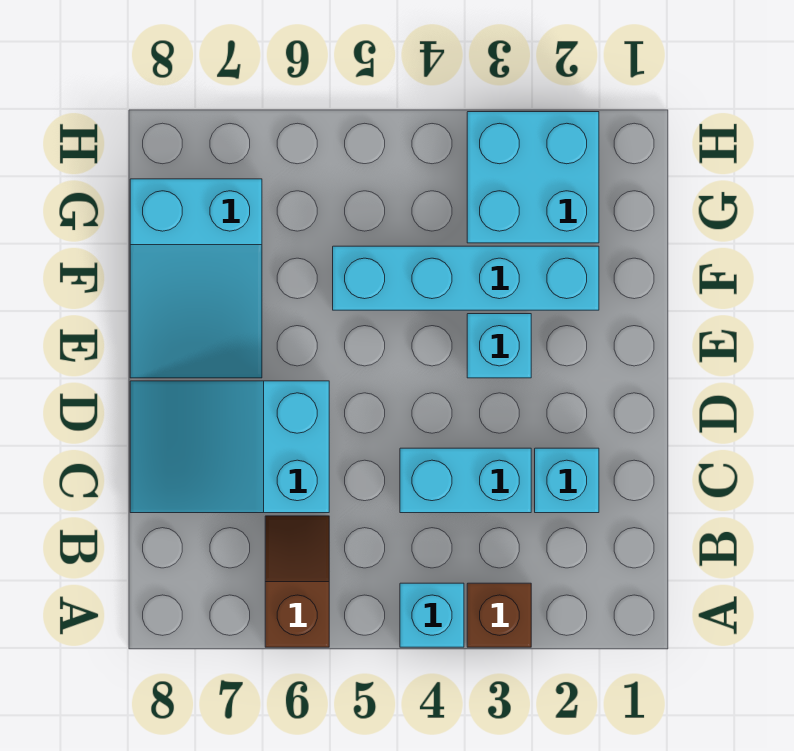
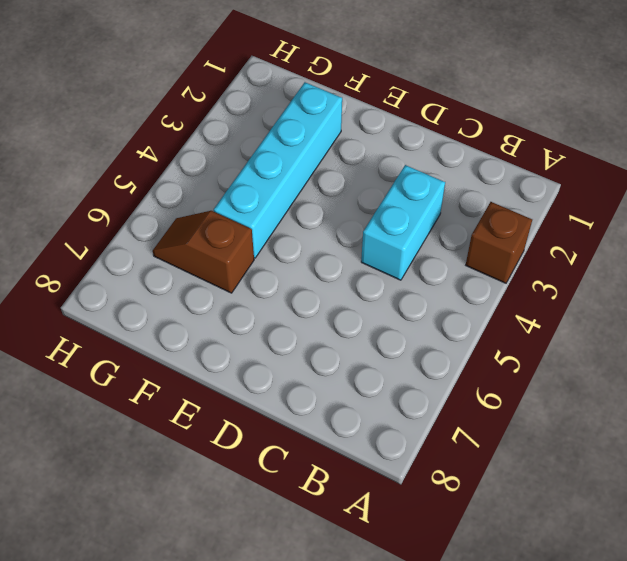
brown 1x2 slope [153,211,254,293] -> brown 1x2 slope moved to [265,516,329,647]
none -> cyan 1x1 brick [400,583,464,647]
none -> cyan 1x1 brick [535,448,599,513]

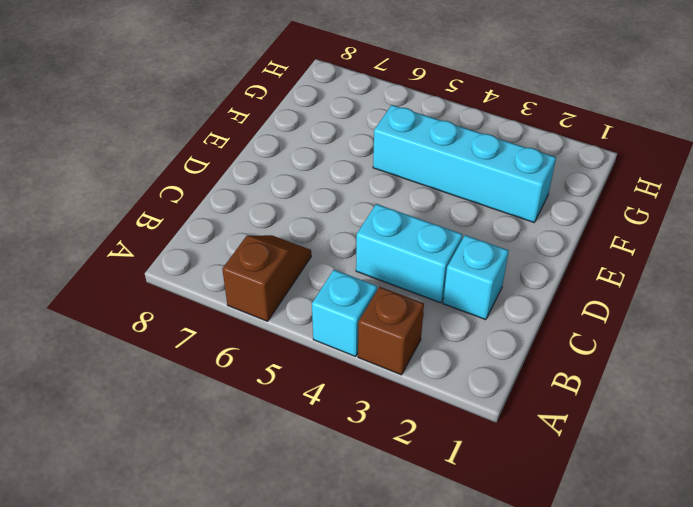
none -> cyan 2x3 slope [130,381,329,513]
none -> cyan 1x1 brick [467,314,531,378]

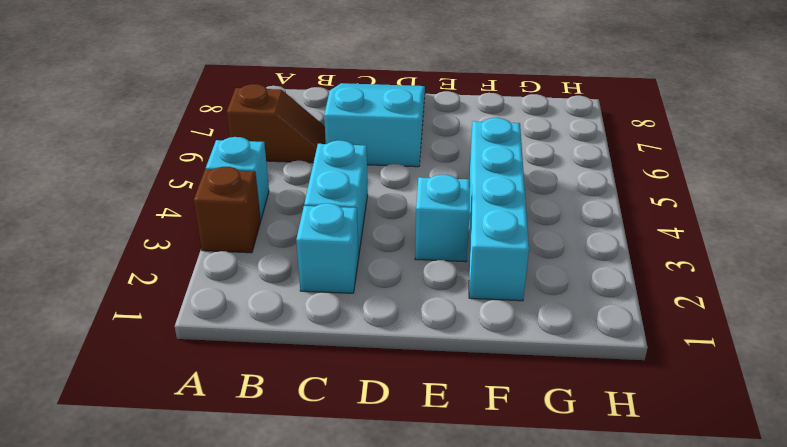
none -> cyan 2x3 slope [130,179,262,378]
none -> cyan 2x2 brick [467,112,599,243]

